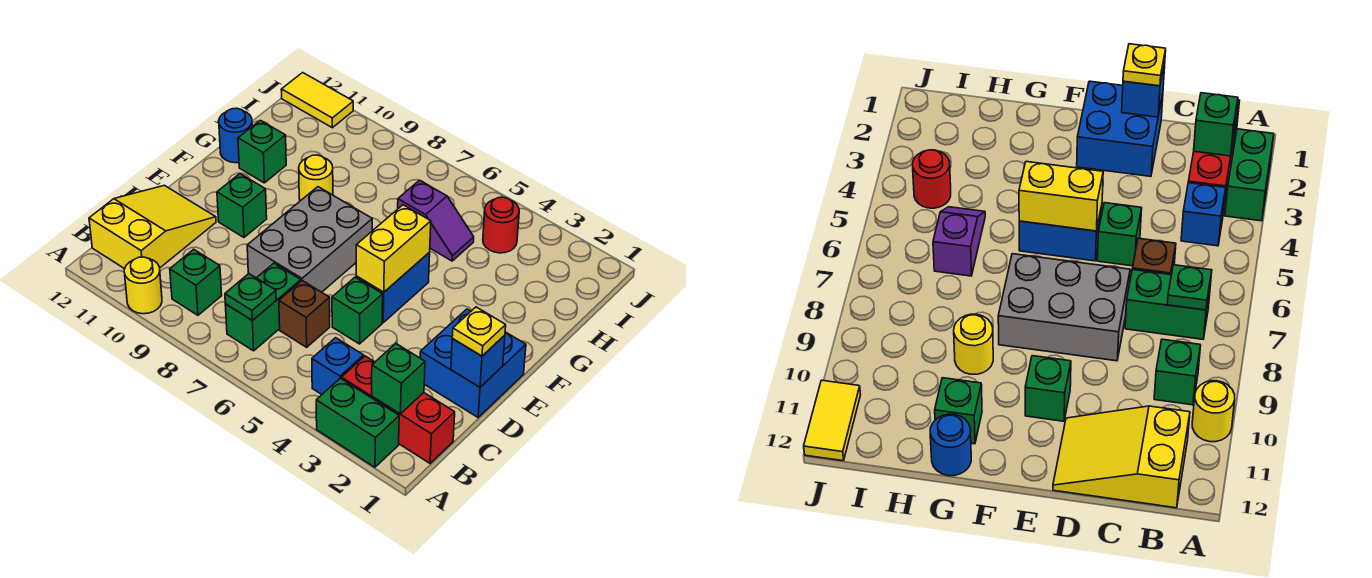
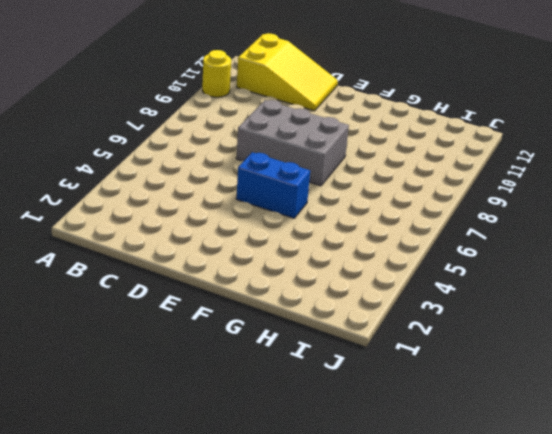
none -> green 1x2 brick [316,378,399,467]
none -> red 1x3 brick [341,356,455,463]
none -> blue 1x1 brick [312,338,364,394]

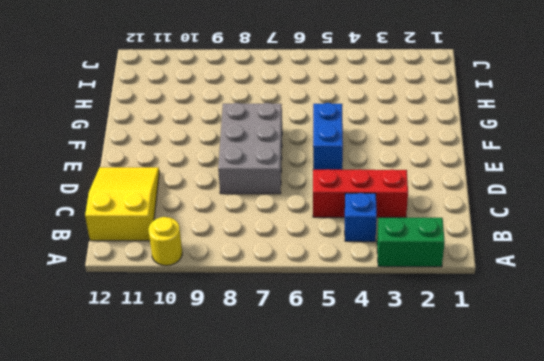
red 1x3 brick [313,169,408,218] -> red 1x3 brick moved to [341,356,455,463]
none -> green 1x2 brick [225,263,301,351]
none -> green 1x1 brick [170,249,222,315]
none -> brown 1x1 brick [279,281,330,347]

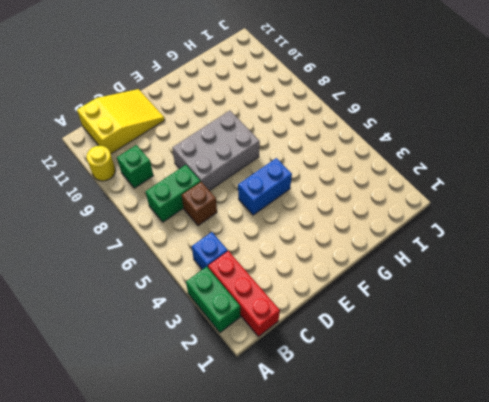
none -> blue 2x2 brick [420,309,526,417]
none -> green 1x1 brick [332,277,383,344]
none -> green 1x1 brick [217,174,267,237]

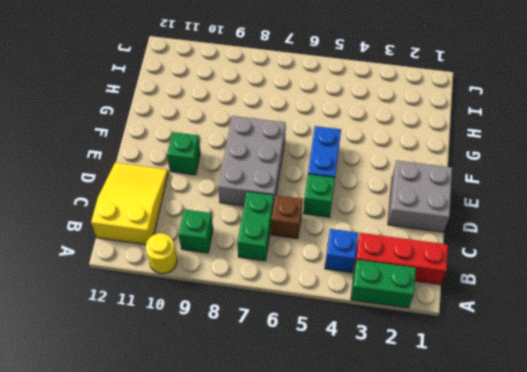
grey 2x2 brick [388,161,452,232] -> blue 2x2 brick [420,309,526,417]
none -> yellow 1x1 round brick [299,155,333,201]
none -> green 1x1 brick [238,120,286,183]
none -> blue 1x1 round brick [219,108,252,163]

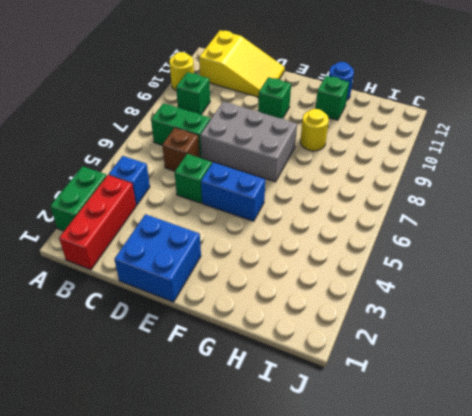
none -> purple 1x2 slope [398,180,474,261]
none -> red 1x1 round brick [483,197,519,253]
none -> yellow 1x2 tile [281,73,353,128]

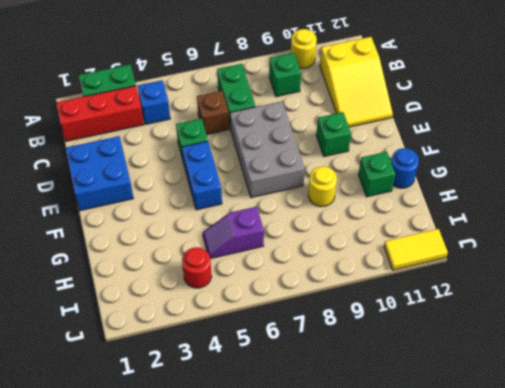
none -> green 1x1 brick [372,344,425,414]
none -> green 1x1 plate [225,274,276,321]
none -> blue 1x1 brick [451,335,505,387]

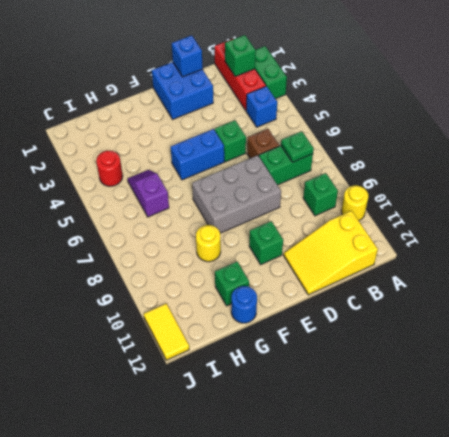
none -> yellow 1x2 brick [356,205,431,292]
none -> yellow 1x1 plate [452,307,506,356]

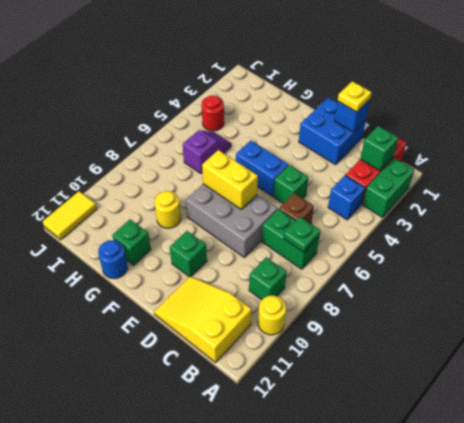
yellow 1x2 brick [202,150,258,209] -> yellow 1x2 brick moved to [356,205,431,292]

